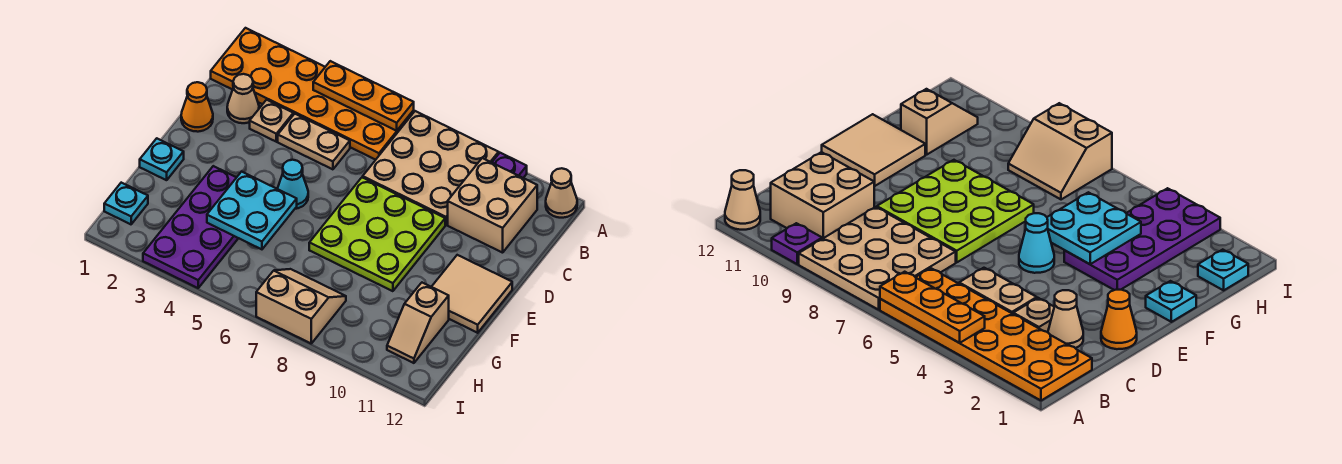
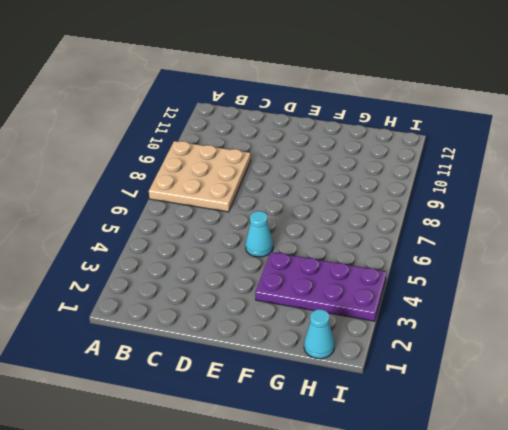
cyan 1x1 cone [304,309,335,359] -> cyan 1x1 plate [104,183,148,224]
none -> orange 2x6 plate [211,28,414,160]
none -> purple 1x1 plate [492,153,527,178]
none -> tan 1x1 cone [546,168,577,218]

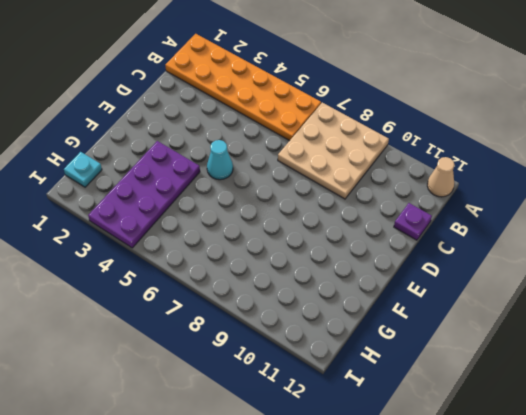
purple 1x1 plate [394,203,432,240] -> purple 1x1 plate moved to [492,153,527,178]
none -> tan 2x2 brick [448,158,537,253]
none -> tan 1x1 cone [227,74,259,123]
none -> tan 1x1 plate [250,100,293,142]

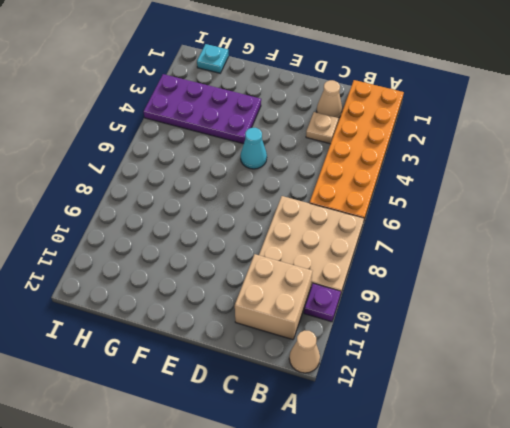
none -> tan 1x2 plate [278,114,350,169]
none -> orange 1x1 cone [181,82,213,132]
none -> lime 3x3 plate [309,177,445,291]

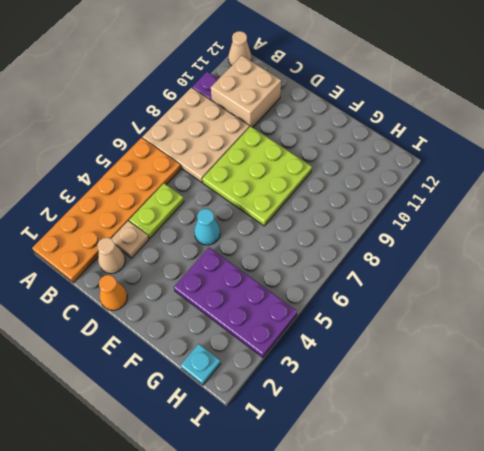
lime 1x2 plate [129,184,184,238] -> tan 1x2 plate [278,114,350,169]
none -> tan 2x2 tile [432,255,512,333]
none -> cyan 1x1 plate [140,138,184,180]
none -> tan 1x2 slope [387,283,449,363]

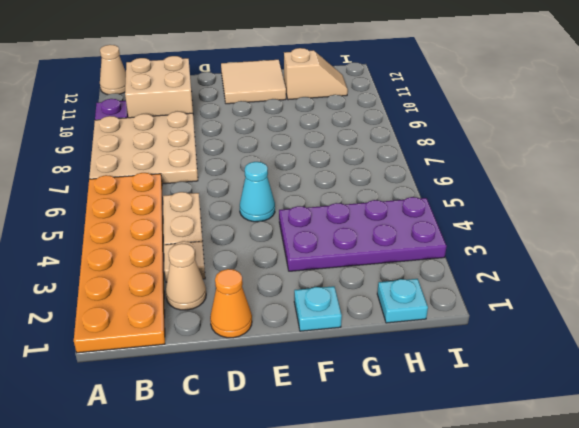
none -> lime 3x3 plate [309,177,445,291]
none -> tan 2x2 slope [256,269,346,343]
none -> orange 1x3 plate [313,61,414,131]

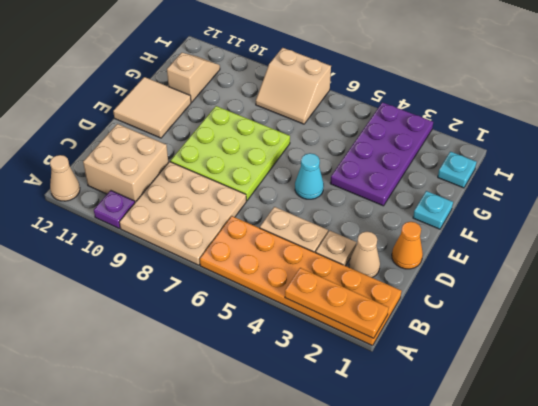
orange 1x3 plate [285,268,389,338] -> orange 1x3 plate moved to [313,61,414,131]
none -> cyan 2x2 plate [207,172,297,249]

